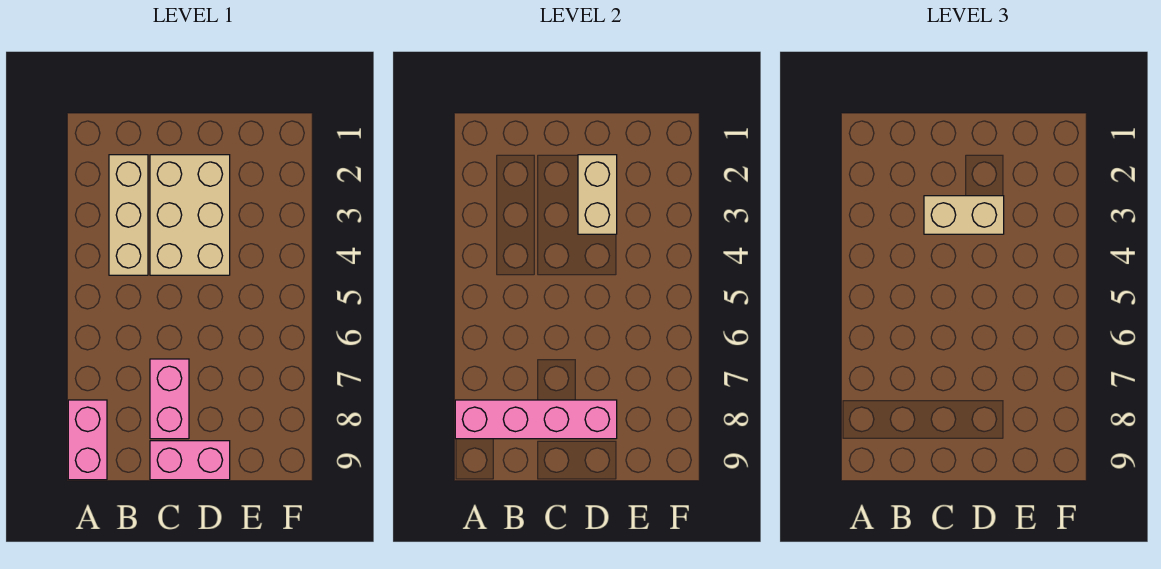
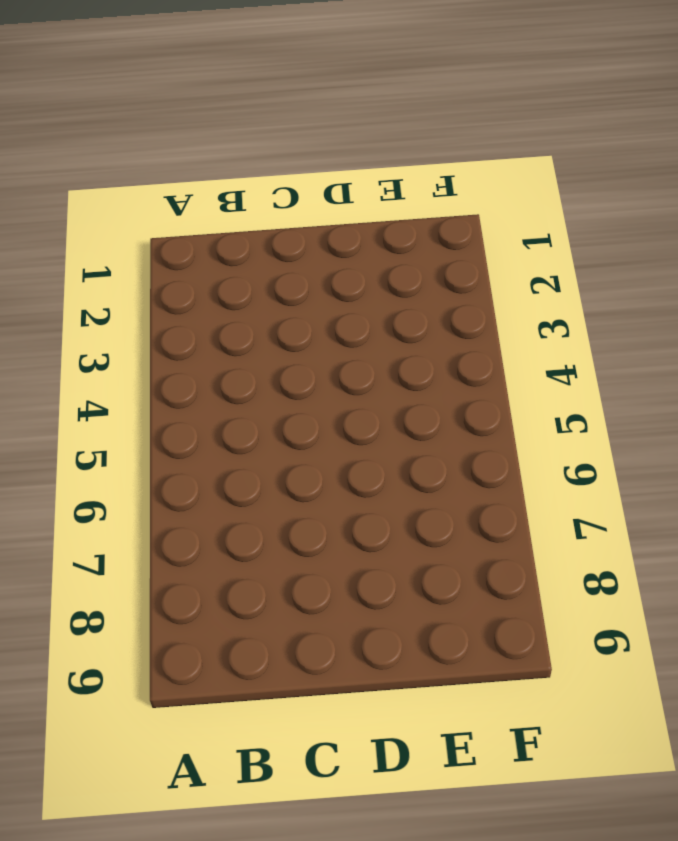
none -> pink 1x2 brick [68,400,107,480]
none -> tan 1x3 brick [109,155,148,275]

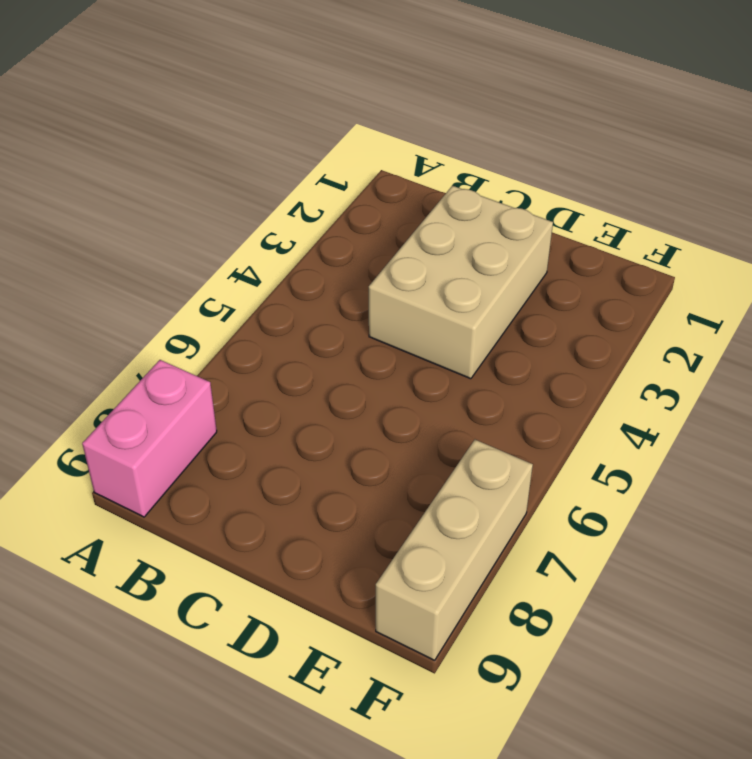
tan 1x3 brick [376,440,533,660] -> tan 1x3 brick moved to [109,155,148,275]
none -> pink 1x2 brick [150,359,189,439]
none -> pink 1x2 brick [150,441,230,480]

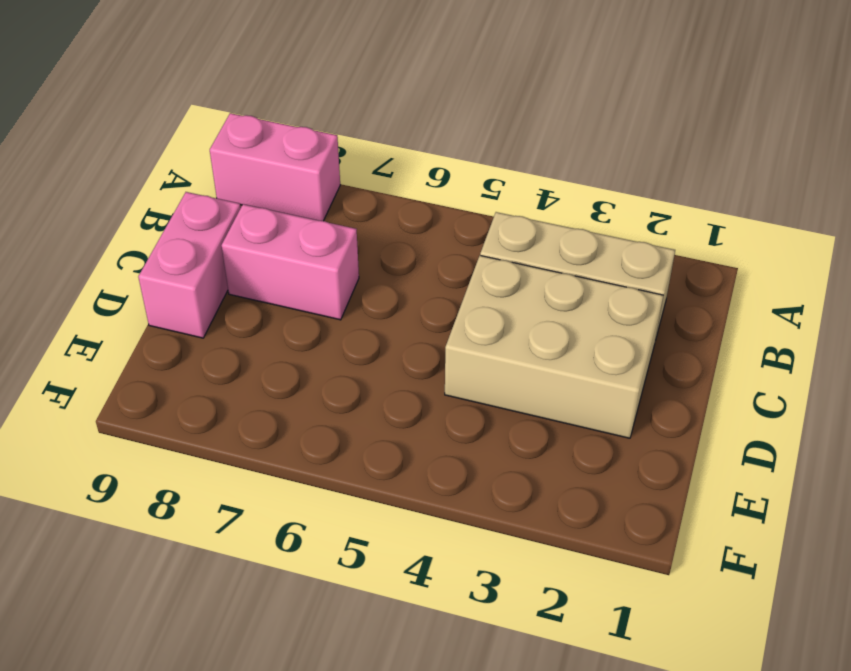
none -> pink 1x4 brick [455,400,617,439]
none -> tan 1x2 brick [578,155,617,234]

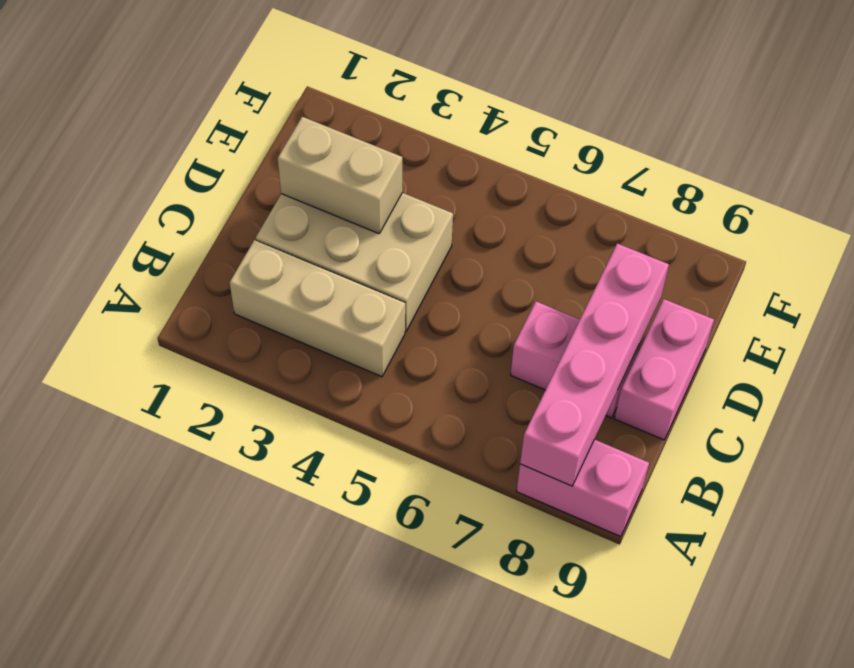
none -> tan 1x2 brick [924,196,1004,234]

